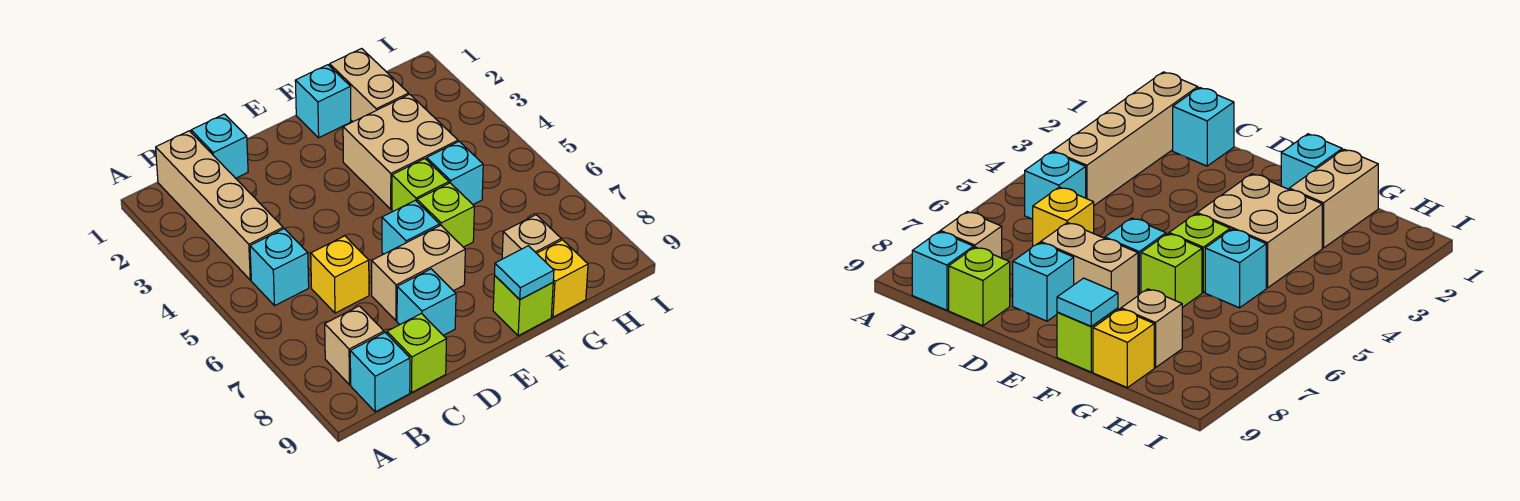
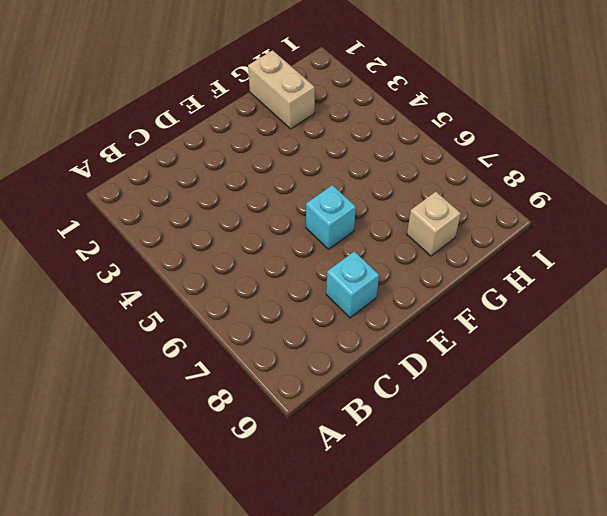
none -> tan 1x4 brick [156,131,283,280]
none -> cyan 1x1 brick [250,229,309,305]
none -> tan 1x1 brick [325,306,384,385]

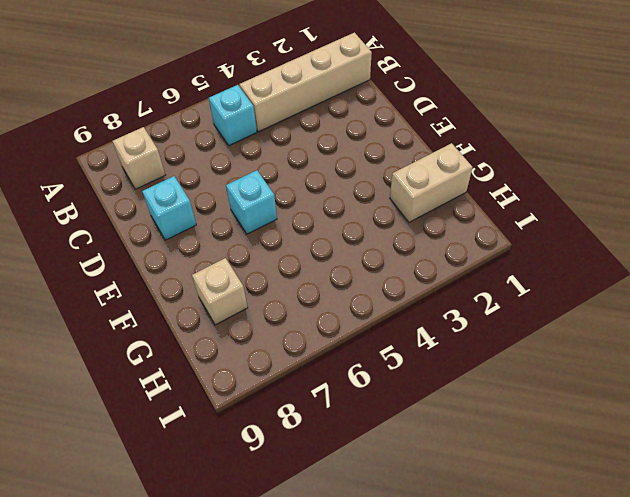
none -> cyan 1x1 brick [350,333,410,412]
none -> cyan 1x1 brick [191,114,248,178]
none -> yellow 1x1 brick [311,236,369,313]

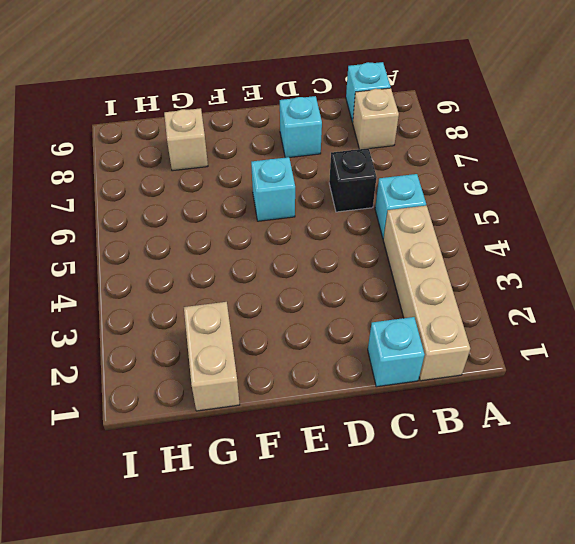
black 1x1 brick [329,148,377,212] -> yellow 1x1 brick [311,236,369,313]
none -> lime 1x1 brick [387,314,446,392]
none -> tan 1x2 brick [372,225,465,320]
none -> cyan 1x1 brick [295,65,351,138]

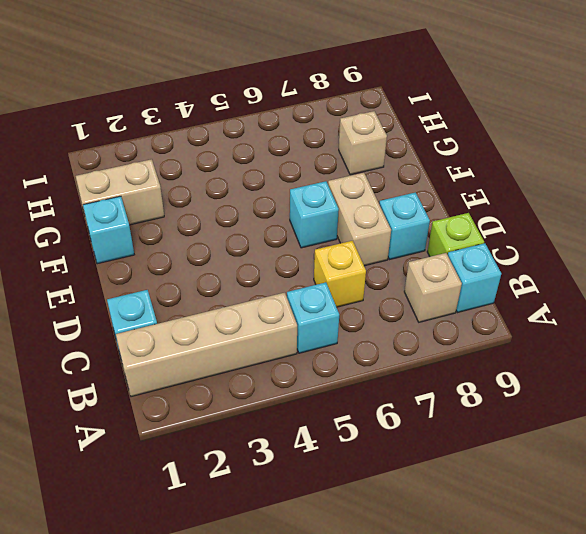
none -> tan 2x2 brick [343,94,458,209]
none -> lime 1x1 brick [392,159,449,211]
none -> lime 1x1 brick [417,183,474,247]

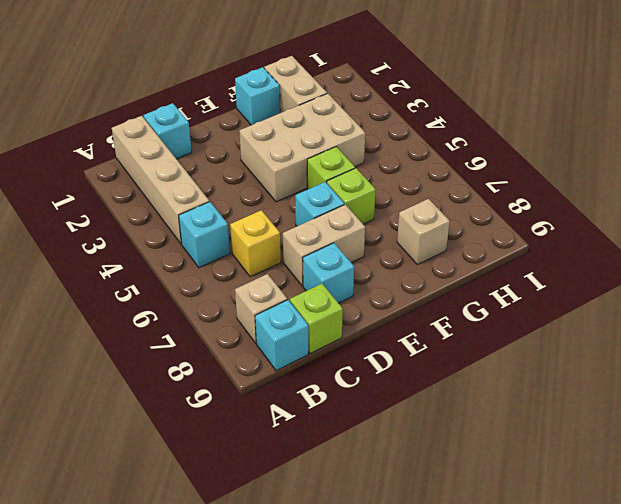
tan 2x3 brick [239,94,365,202] -> tan 2x2 brick [343,94,458,209]
none -> lime 1x1 brick [493,276,553,336]
none -> cyan 1x1 brick [427,142,483,204]
none -> yellow 1x1 brick [537,240,588,317]

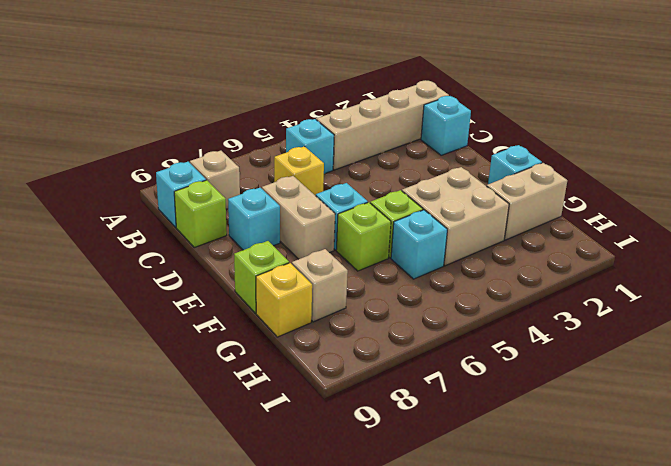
none -> cyan 1x1 tile [495,246,554,300]

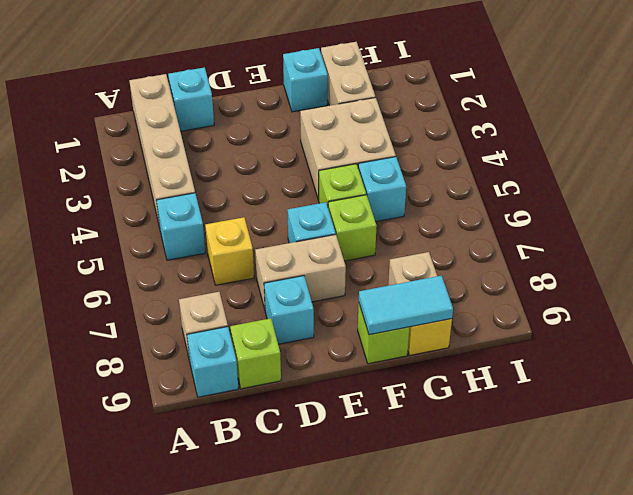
cyan 1x2 tile [359,276,453,335] -> cyan 1x1 tile [495,246,554,300]

